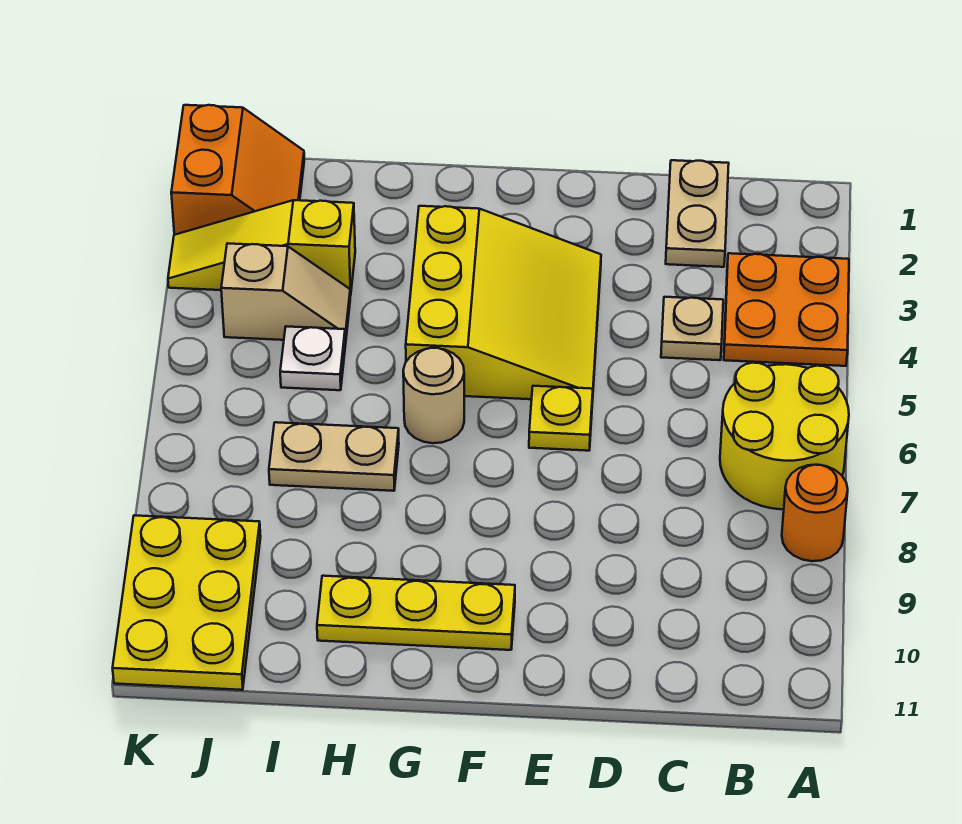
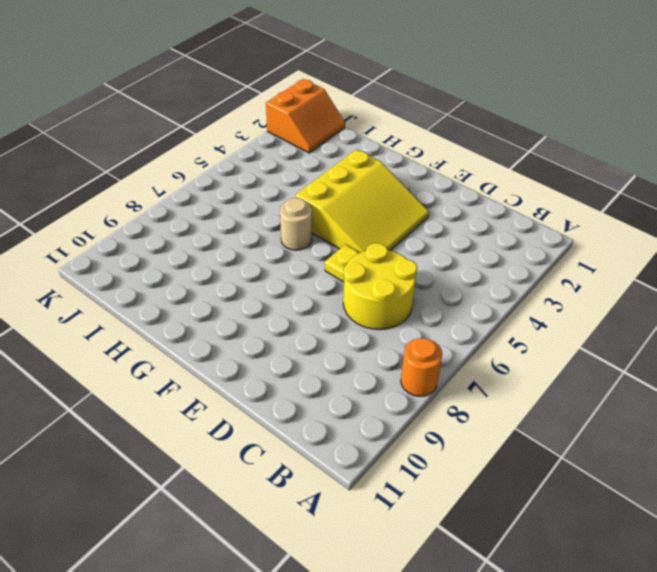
yellow 2x2 round brick [343,243,417,329] -> yellow 2x2 round brick moved to [720,363,849,509]
none -> orange 2x2 plate [724,253,849,366]
none -> tan 1x2 plate [666,160,729,267]
none -> tan 1x1 plate [661,297,723,360]

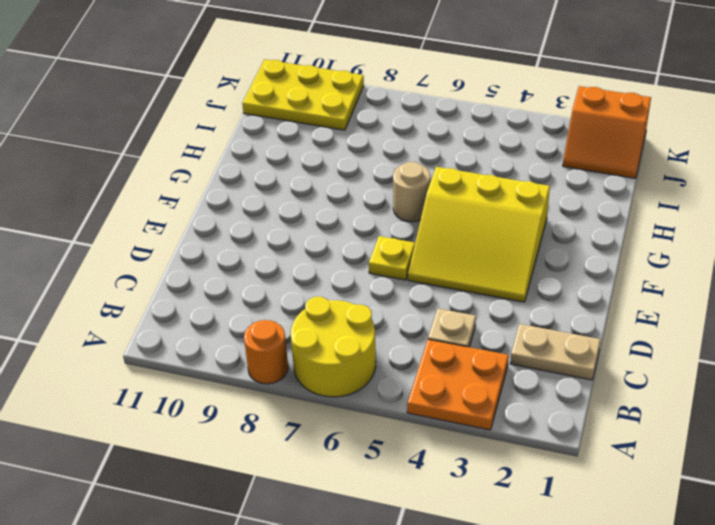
none -> yellow 1x3 plate [317,576,515,650]
none -> tan 1x2 plate [269,422,399,491]
none -> yellow 1x3 slope [168,200,355,296]

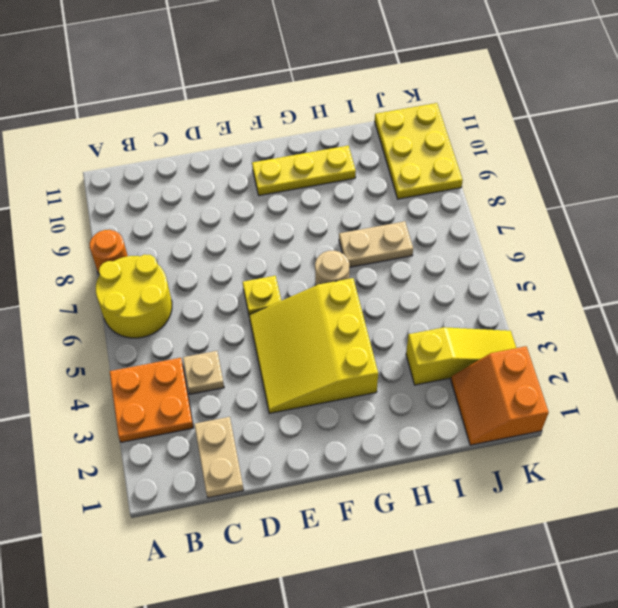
none -> tan 1x2 slope [221,243,350,343]
none -> white 1x1 plate [280,326,346,390]

